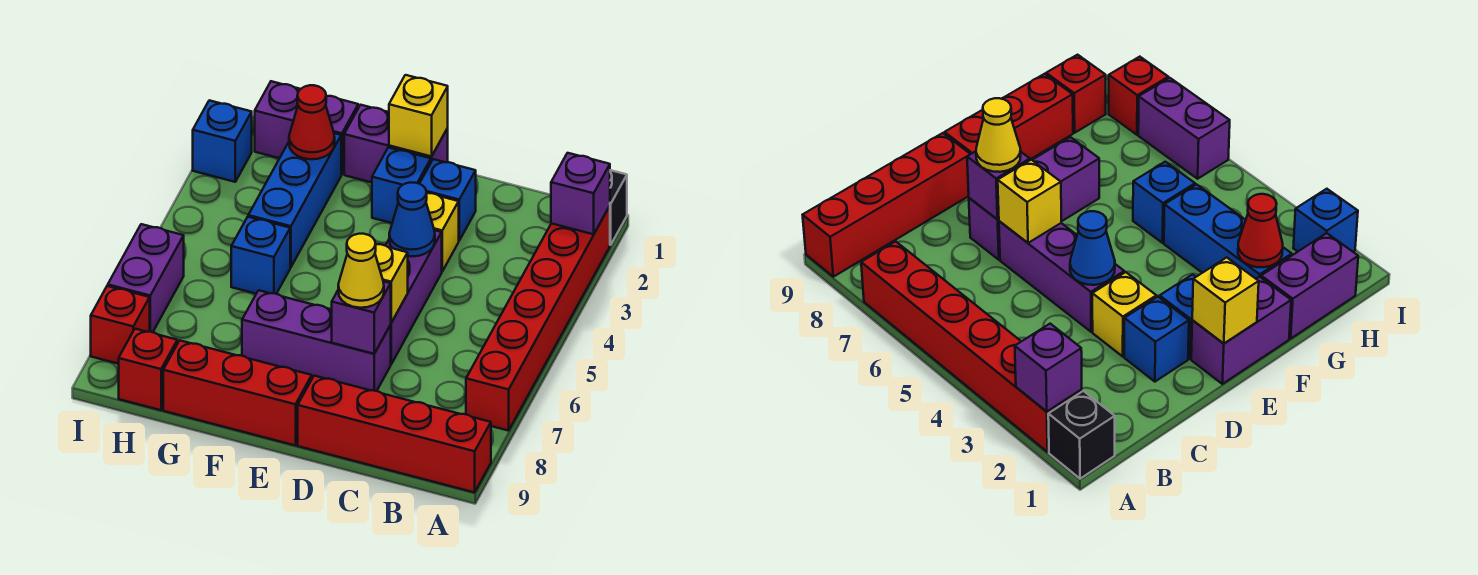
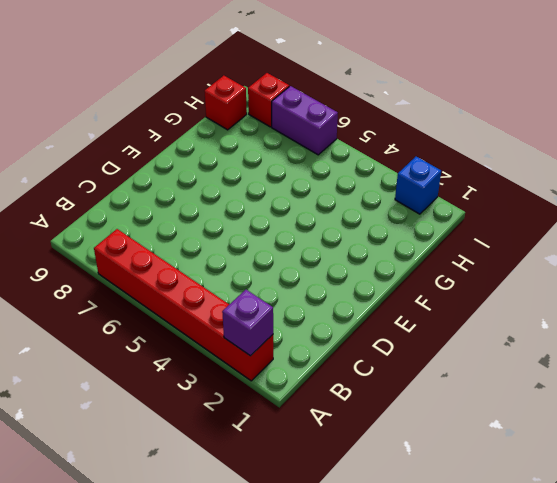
none -> black 1x1 brick [610,170,627,245]
none -> red 1x4 brick [298,376,491,492]
none -> blue 1x1 brick [420,159,476,240]

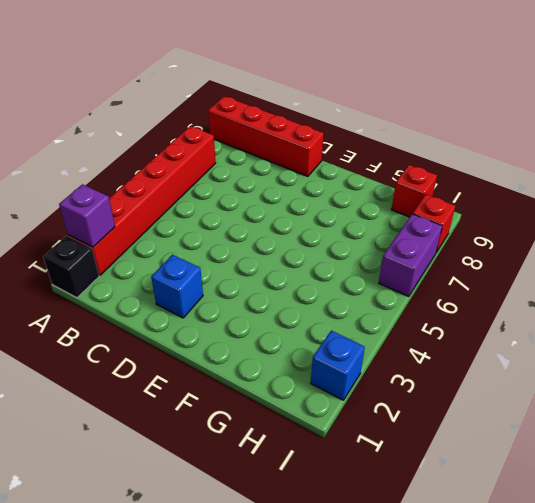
none -> yellow 1x1 brick [426,193,459,271]
none -> purple 1x3 brick [385,230,442,364]
none -> purple 1x3 brick [242,290,391,391]

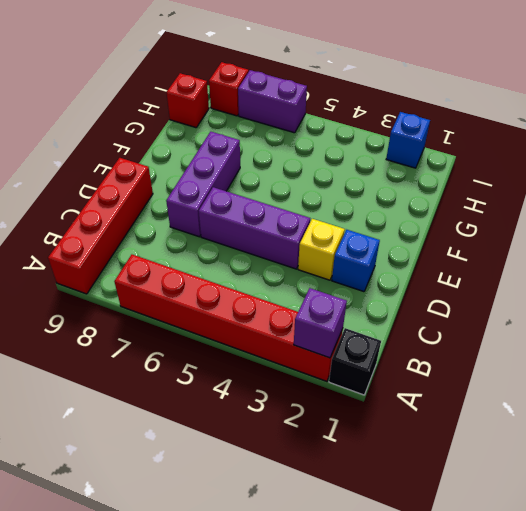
none -> purple 1x2 brick [344,105,448,182]
none -> blue 1x1 brick [372,147,431,223]
none -> red 1x3 brick [163,341,312,445]

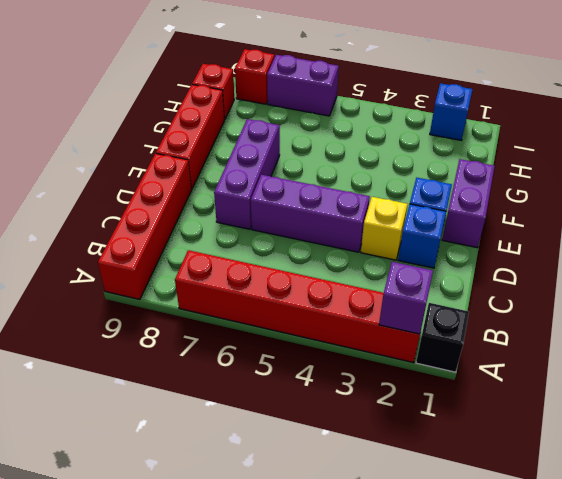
none -> purple 1x2 brick [255,81,358,175]
none -> blue 1x3 brick [248,133,341,267]
none -> blue 1x1 brick [231,217,290,294]

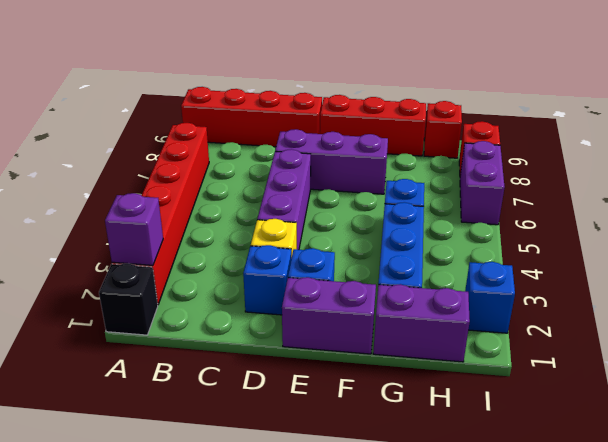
none -> blue 1x1 cone [389,182,435,257]
none -> yellow 1x1 brick [375,244,408,322]
none -> purple 1x1 brick [332,281,391,354]

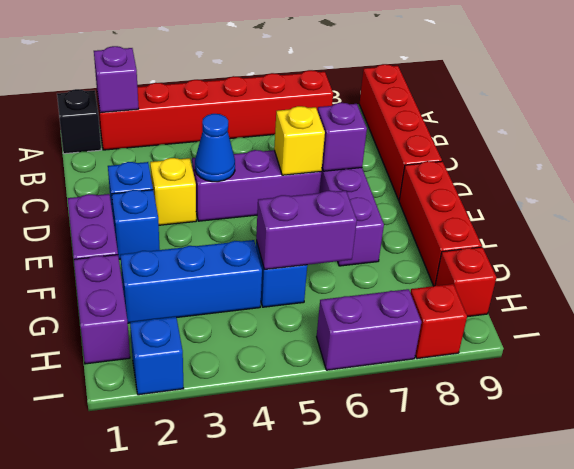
purple 1x2 brick [256,191,357,269] -> none
none -> yellow 1x1 brick [389,75,448,156]
none -> red 1x1 cone [289,85,335,159]
none -> yellow 1x1 cone [338,234,384,308]

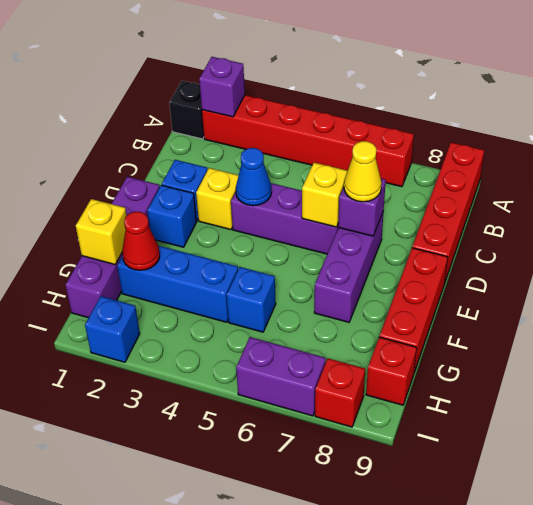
yellow 1x1 brick [76,199,127,264] -> yellow 1x1 brick moved to [389,75,448,156]

